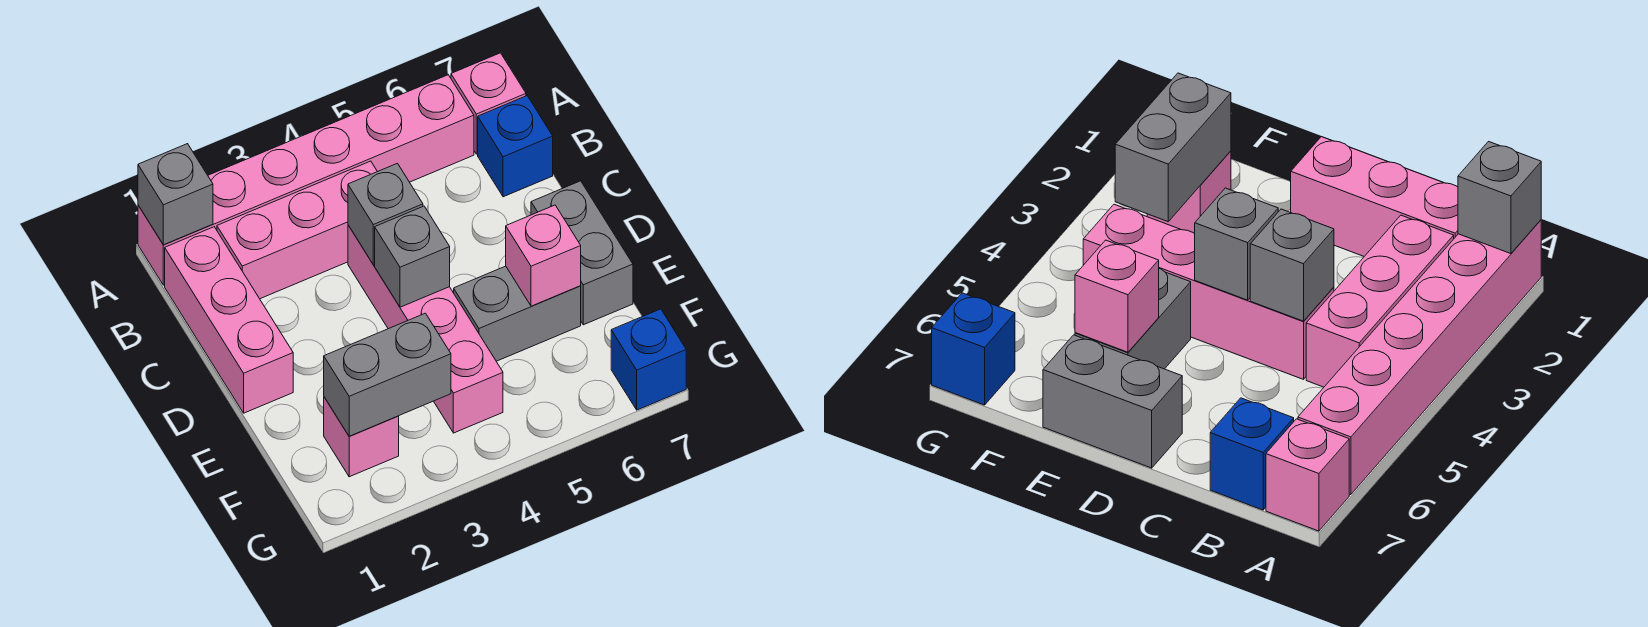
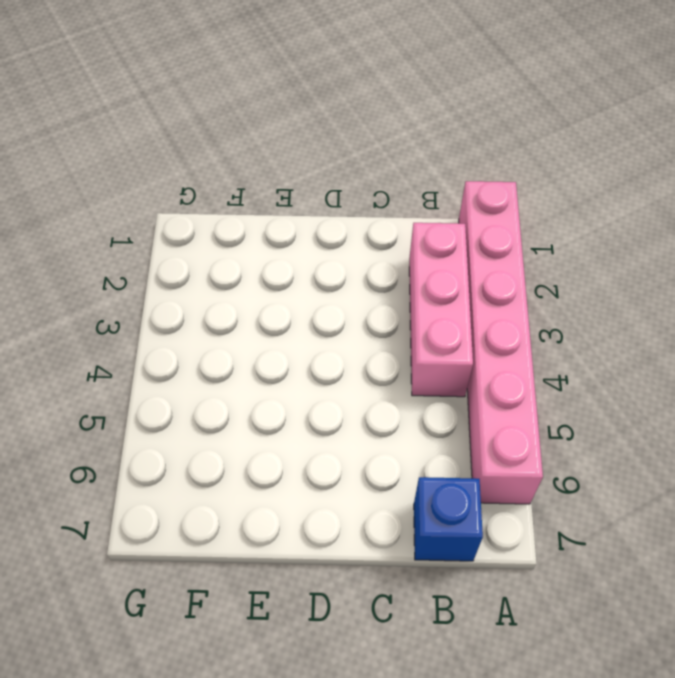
none -> pink 1x1 brick [451,53,526,154]
none -> pink 1x3 brick [165,227,293,413]
none -> pink 1x4 brick [348,225,503,433]

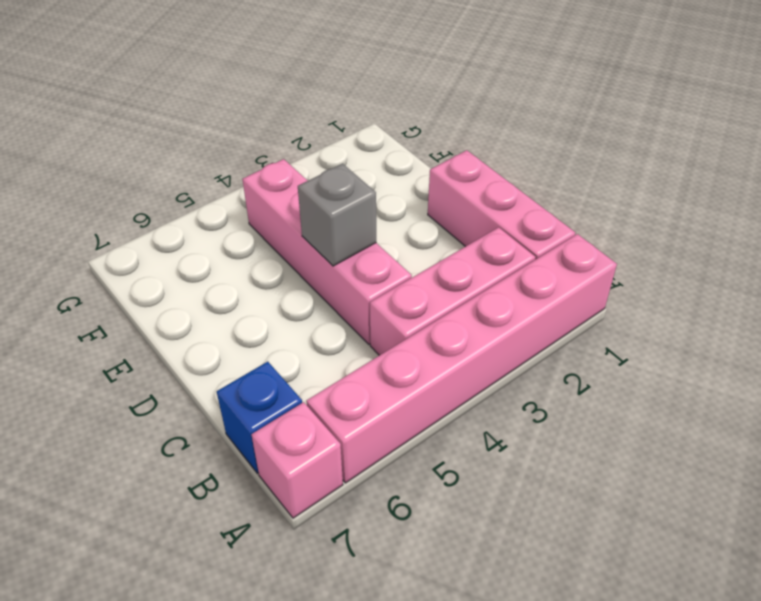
none -> grey 1x2 brick [531,181,633,325]
none -> grey 1x2 brick [454,266,581,361]
none -> pink 1x1 brick [324,397,399,477]

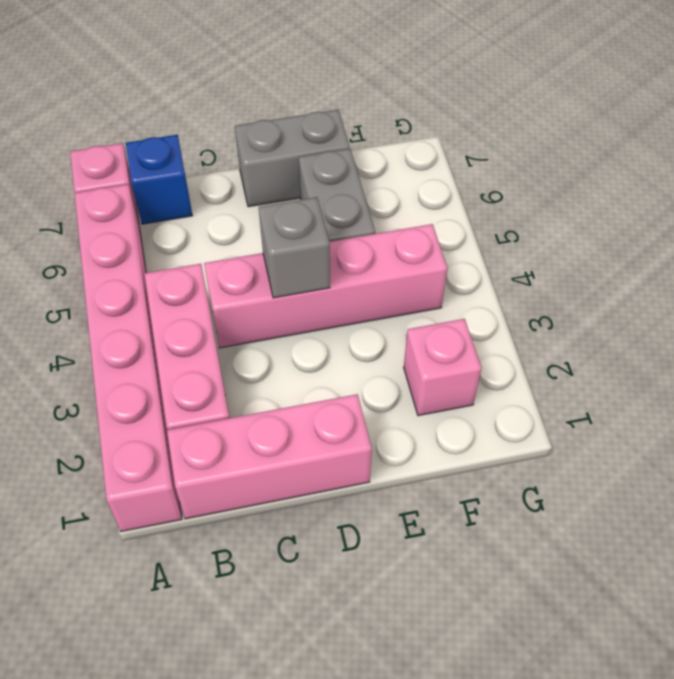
none -> blue 1x1 brick [611,309,686,410]
none -> grey 1x1 brick [138,144,213,245]
none -> grey 1x1 brick [348,163,423,265]

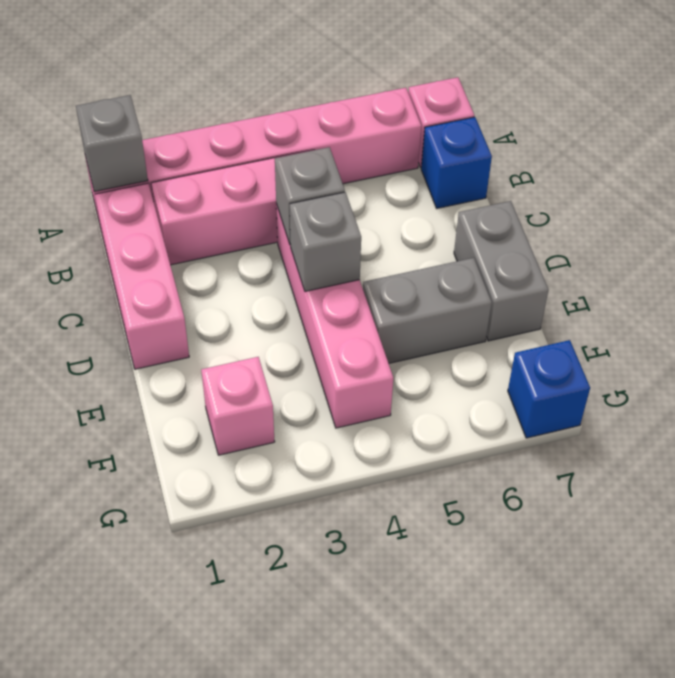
none -> pink 1x1 brick [506,205,581,306]
none -> grey 1x2 brick [324,313,451,436]

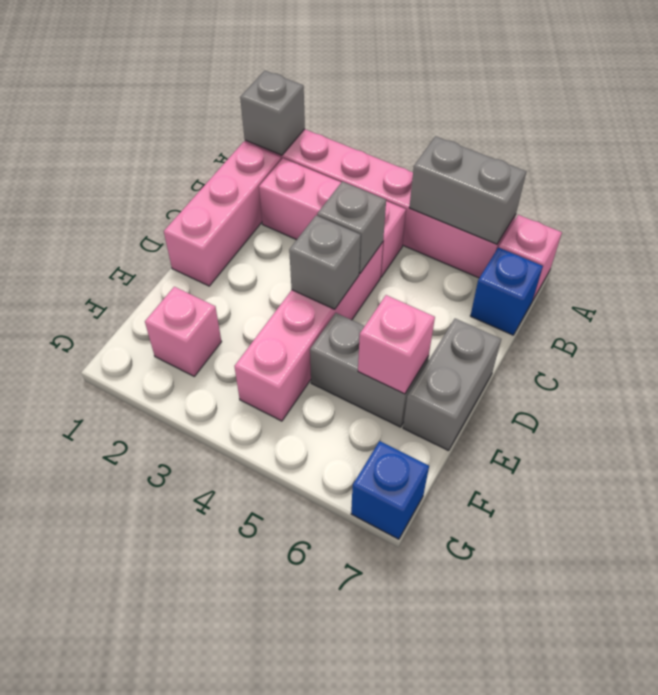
grey 1x2 brick [409,136,526,244] -> grey 1x2 brick moved to [324,313,451,436]

